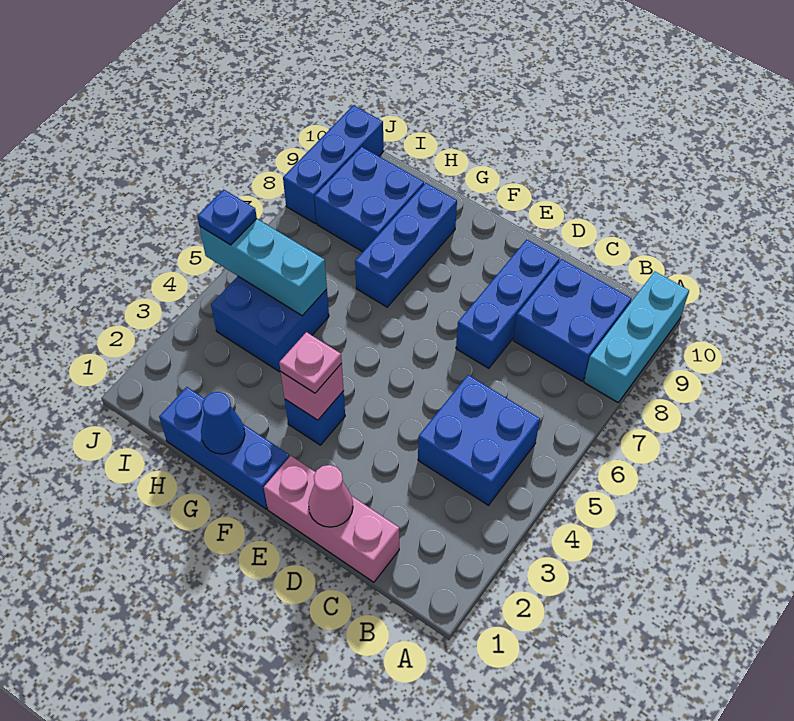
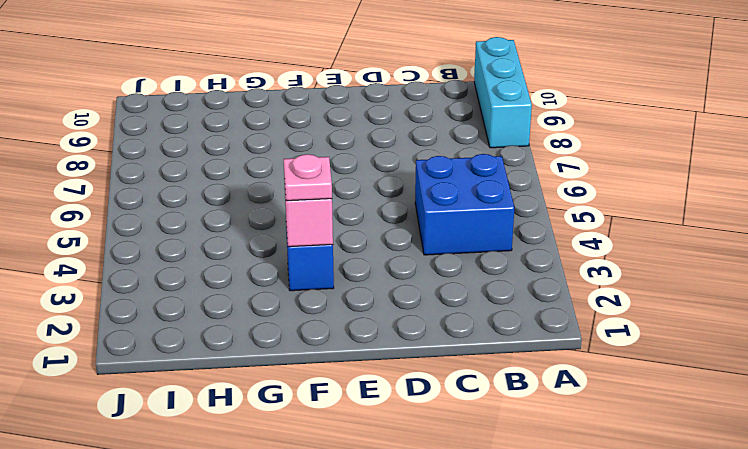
none -> blue 2x2 brick [513,259,631,381]
none -> pink 1x3 brick [264,456,399,582]
none -> blue 1x3 brick [456,240,560,368]

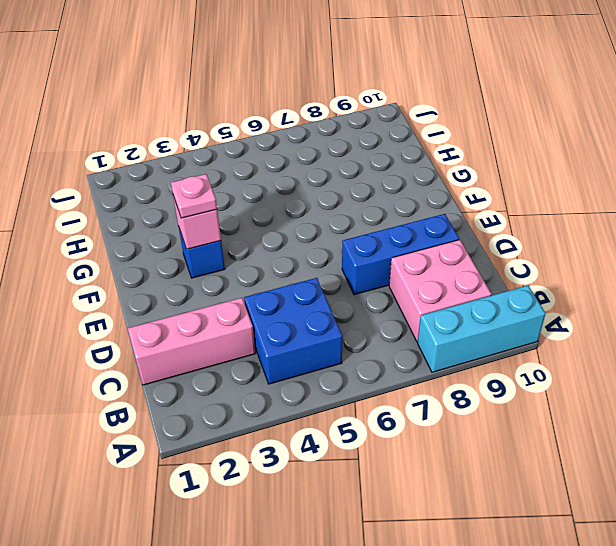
pink 2x2 brick [389,240,492,342] -> blue 2x2 brick [513,259,631,381]
pink 1x3 brick [128,298,255,385] -> pink 1x3 brick turned to [264,456,399,582]
none -> blue 1x3 brick [159,387,289,509]
none -> blue 1x3 brick [355,183,457,307]
none -> blue 2x2 brick [211,276,329,372]

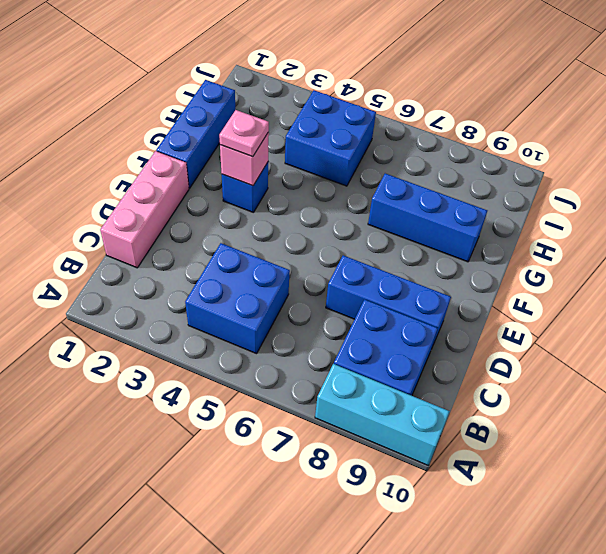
none -> blue 2x2 brick [315,147,424,252]
none -> blue 1x3 brick [283,105,383,223]
none -> pink 1x1 cone [308,465,353,527]

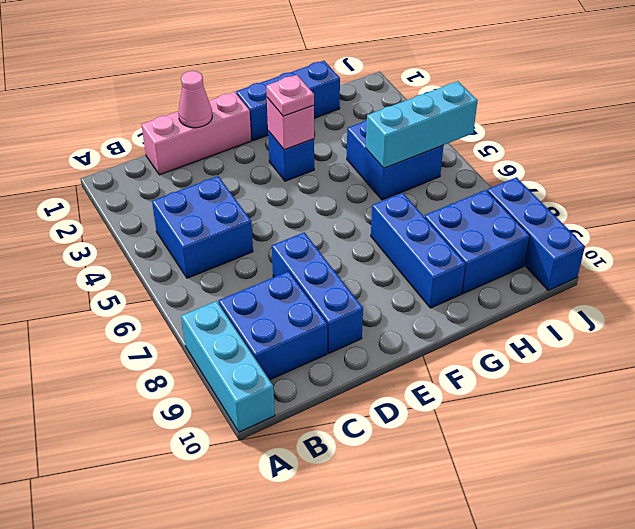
none -> blue 1x1 cone [201,392,245,454]
none -> blue 1x1 plate [197,189,257,245]

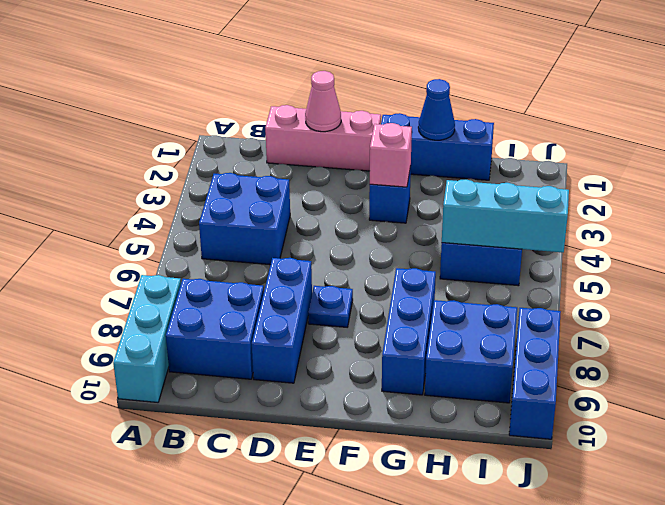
blue 1x1 plate [308,286,353,327] -> blue 1x1 plate moved to [197,189,257,245]
none -> pink 1x1 plate [279,332,342,393]

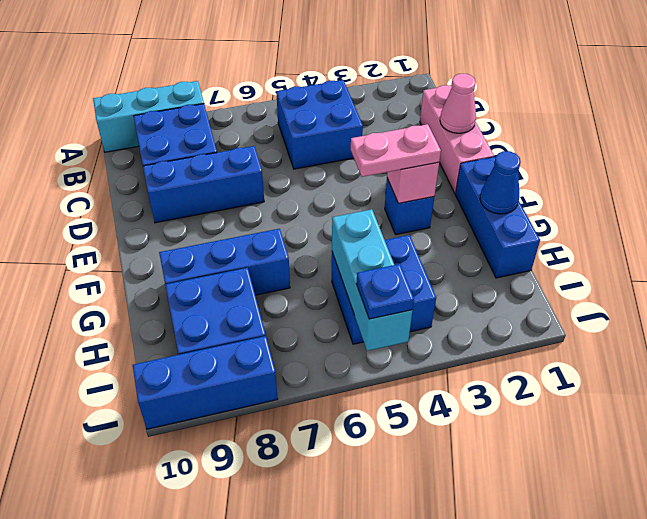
pink 1x2 plate [351,124,441,177] -> pink 1x1 plate [279,332,342,393]

